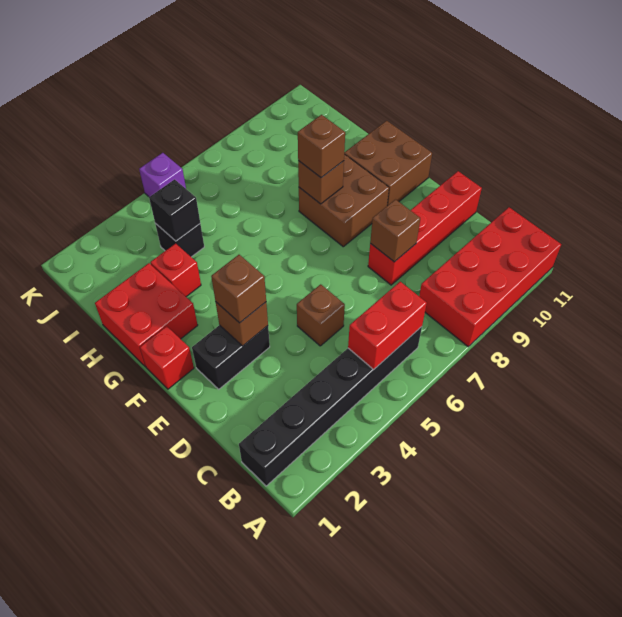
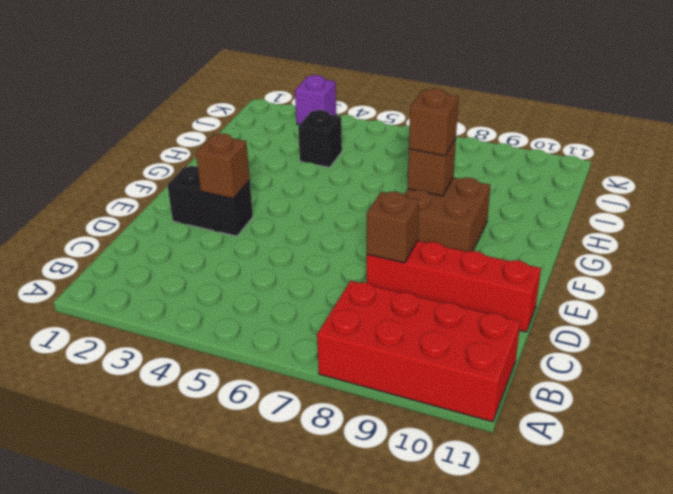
purple 1x1 brick [295,75,336,125] -> purple 1x1 brick moved to [139,153,186,197]
none -> black 1x6 brick [239,327,422,486]
none -> brown 1x1 brick [297,284,345,346]
none -> red 1x1 brick [140,326,194,389]

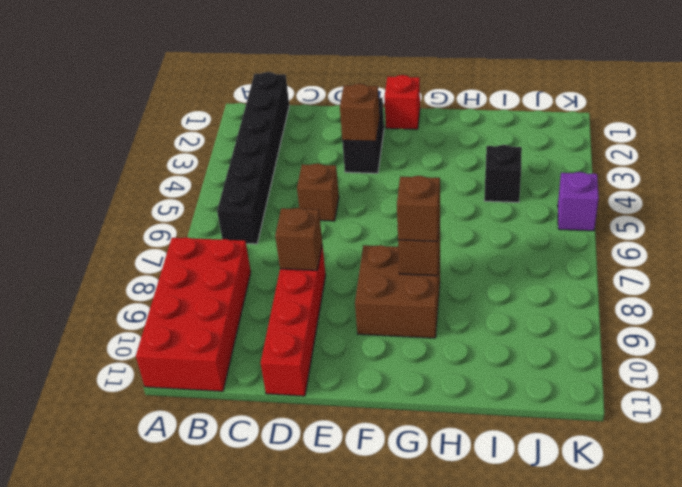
none -> brown 2x2 brick [344,121,432,206]
none -> red 2x2 brick [95,263,198,367]
none -> red 1x1 brick [150,244,201,297]

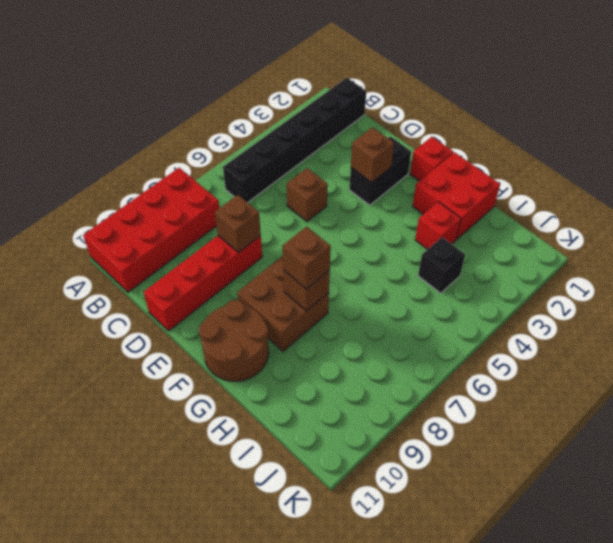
brown 2x2 round brick [199,300,269,381] -> brown 2x2 brick [344,121,432,206]
none -> purple 1x1 brick [139,153,186,197]
none -> red 1x2 brick [348,282,427,370]
none -> black 1x1 brick [149,179,200,241]

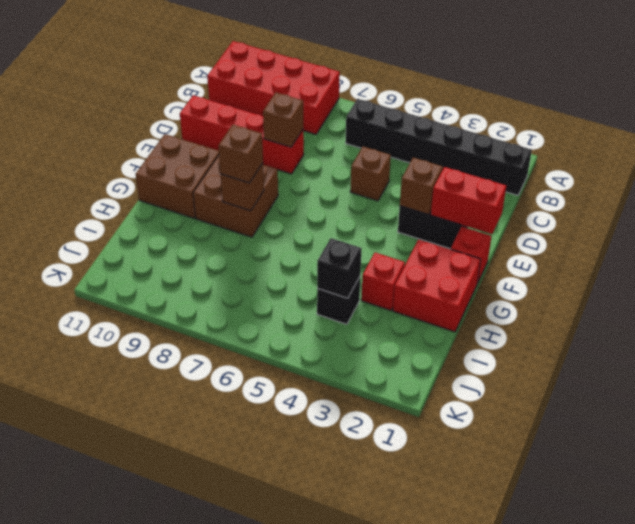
red 1x2 brick [431,167,506,234] -> red 1x2 brick moved to [348,282,427,370]
none -> purple 1x1 brick [139,153,186,197]
none -> brown 1x1 brick [211,255,266,323]

